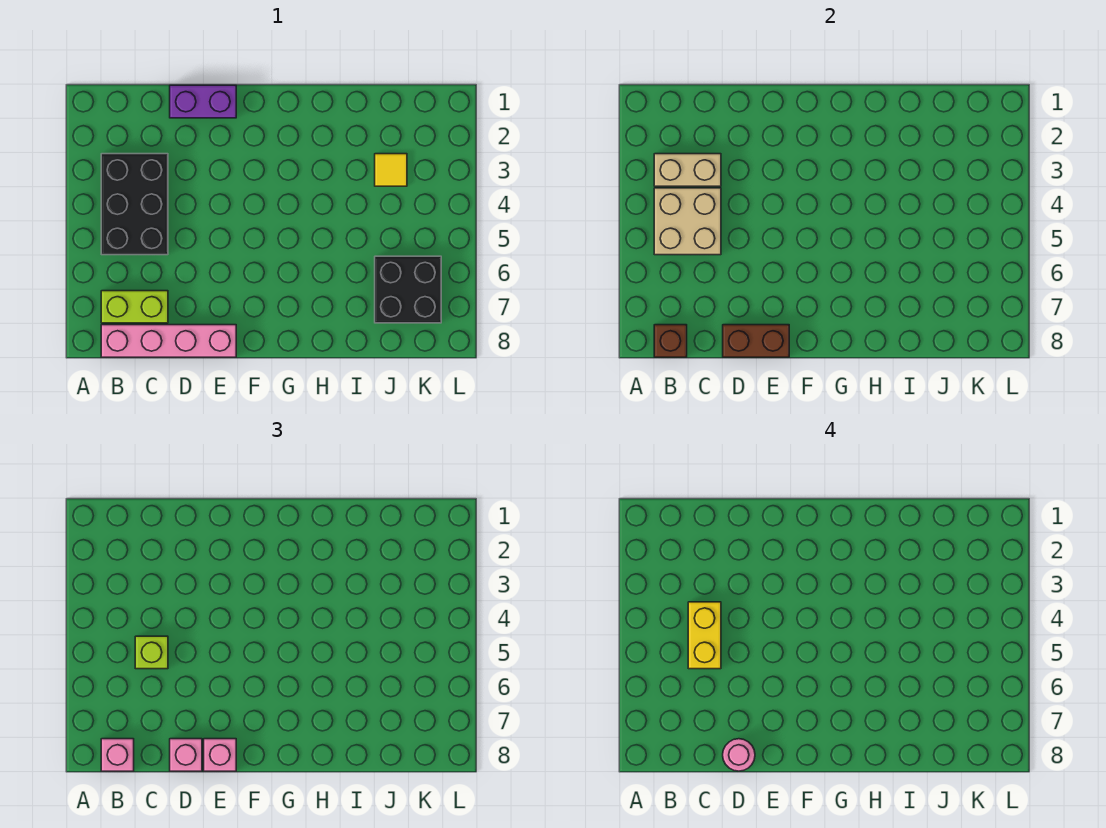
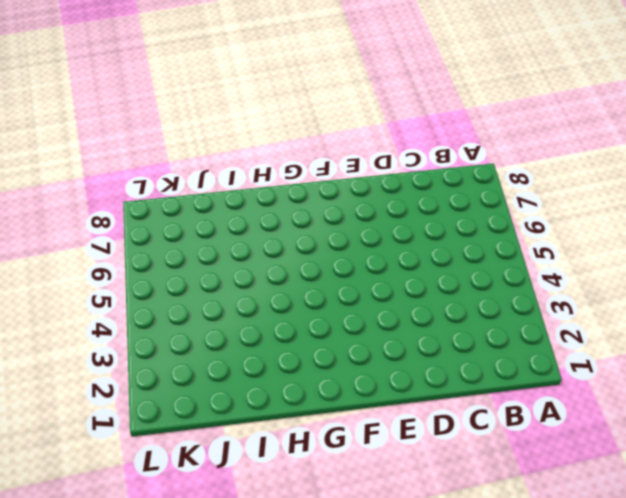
none -> black 2x3 brick [101,154,168,255]
none -> lime 1x2 brick [101,291,168,323]
none -> pink 1x4 brick [101,325,236,357]

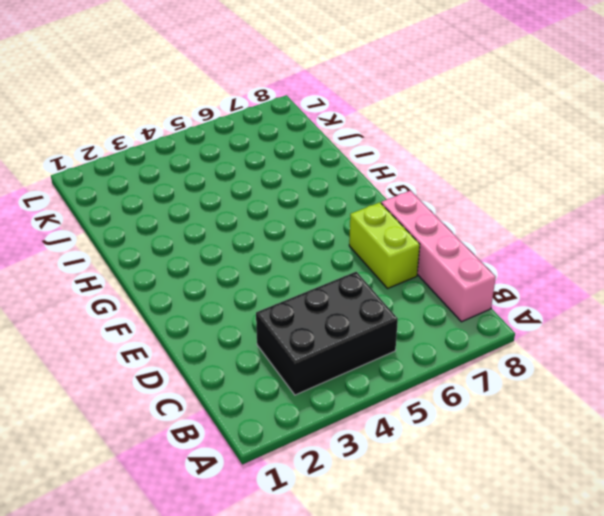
lime 1x2 brick [349,202,420,289] -> lime 1x2 brick moved to [101,291,168,323]
none -> purple 1x2 brick [170,85,236,118]
none -> yellow 1x1 tile [375,154,407,186]
none -> black 2x2 brick [375,256,441,323]

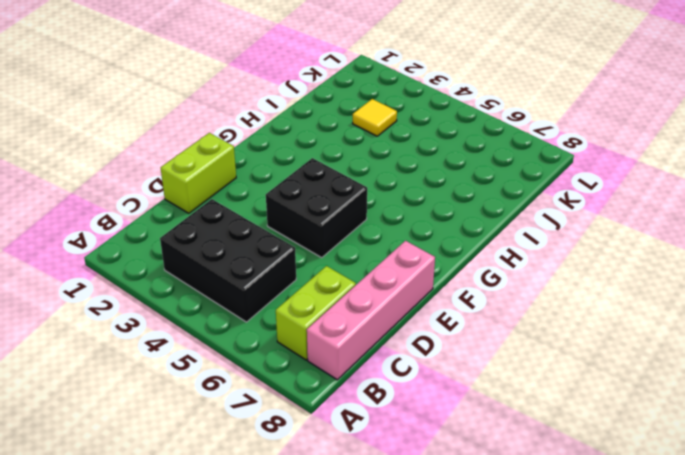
lime 1x2 brick [161,133,236,213] -> purple 1x2 brick [170,85,236,118]
black 2x2 brick [266,158,367,258] -> black 2x2 brick moved to [375,256,441,323]
none -> tan 1x2 brick [654,154,721,186]
none -> tan 2x2 brick [654,188,721,255]
none -> brown 1x1 brick [654,325,687,357]

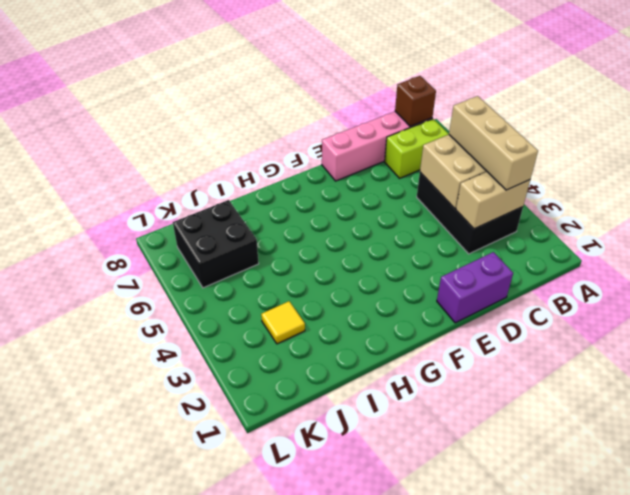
tan 1x3 brick [449,96,538,190] -> none
none -> brown 1x2 brick [723,325,789,357]
none -> pink 1x1 brick [101,739,134,771]
none -> lime 1x1 brick [135,636,168,669]

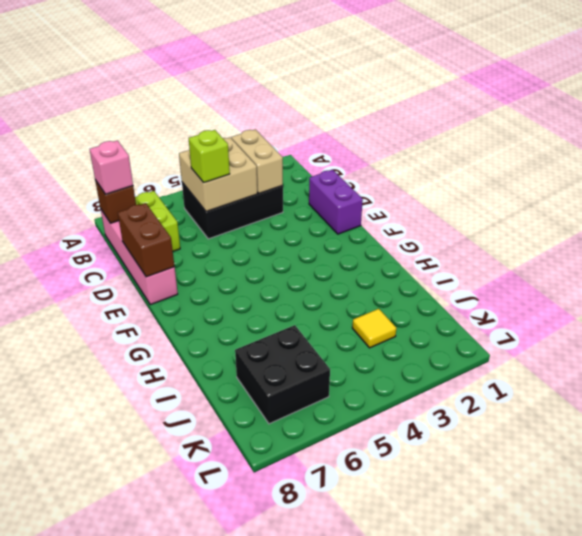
none -> pink 1x1 brick [170,739,202,771]
none -> pink 1x1 brick [204,739,236,771]
none -> yellow 1x2 brick [688,602,721,669]

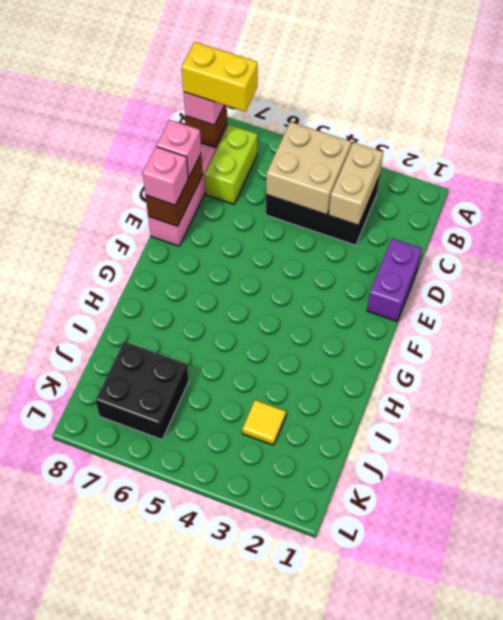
yellow 1x2 brick [182,42,258,112] -> yellow 1x2 brick moved to [688,602,721,669]
none -> lime 1x1 brick [135,636,168,669]
none -> pink 1x1 round brick [723,739,755,771]

